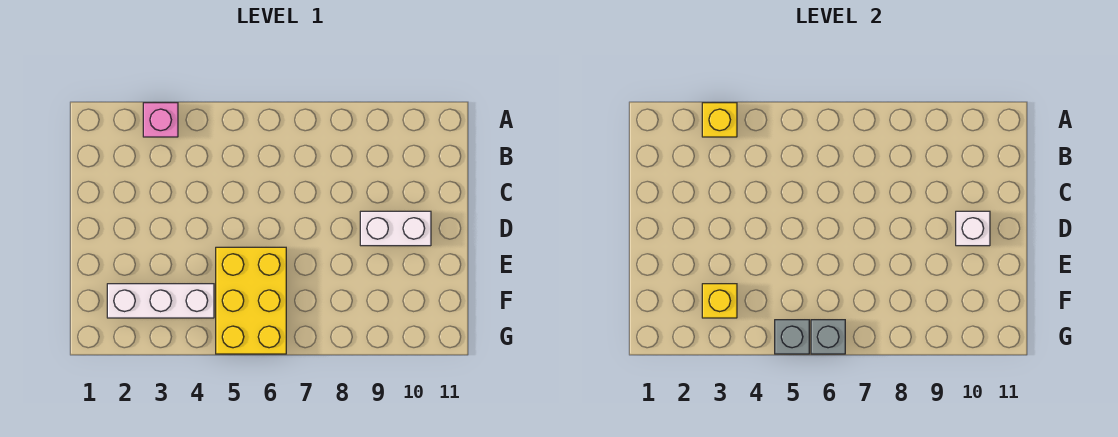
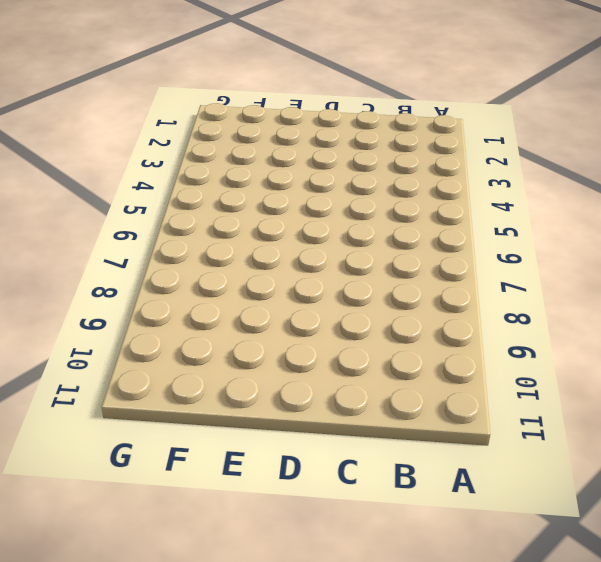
none -> pink 1x1 brick [143,103,178,137]
none -> white 1x2 brick [360,211,431,246]

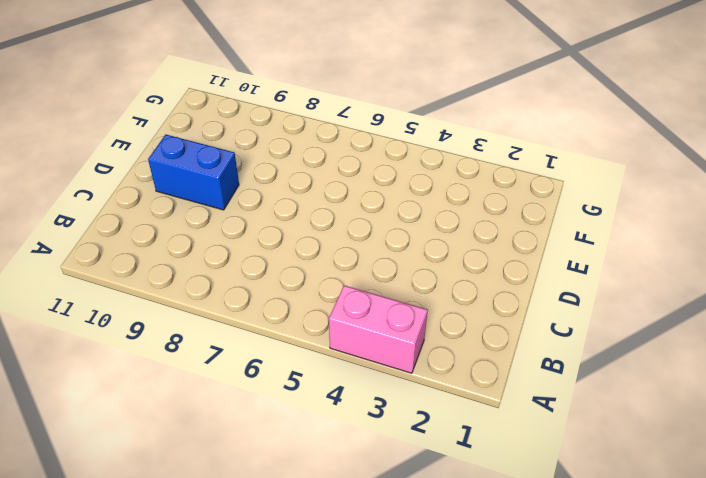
pink 1x2 brick [329,286,428,373] -> pink 1x1 brick [143,103,178,137]
blue 1x2 brick [148,135,239,210] -> white 1x2 brick [360,211,431,246]
none -> yellow 2x3 brick [216,247,286,354]
none -> white 1x3 brick [107,284,214,318]

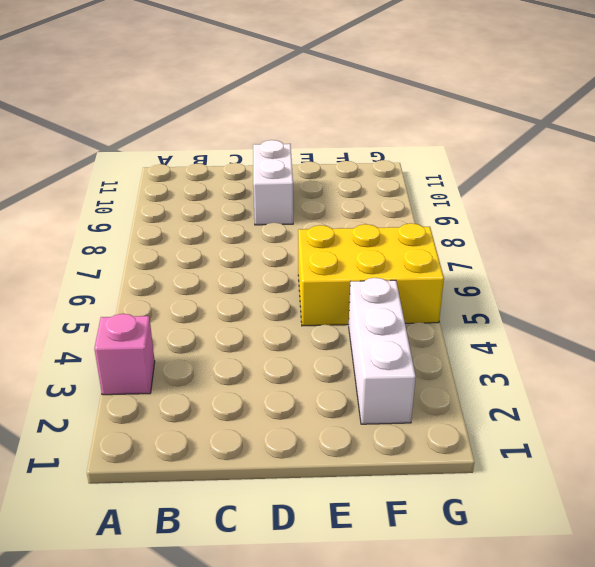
none -> yellow 1x1 brick [702,103,737,137]
none -> white 1x1 brick [956,211,990,246]

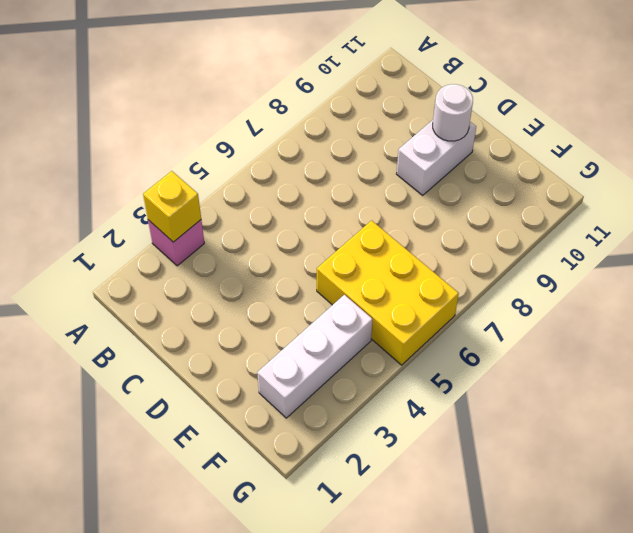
white 1x1 round brick [433,84,473,141] -> white 1x1 brick [956,211,990,246]
none -> yellow 1x1 brick [702,284,737,318]
none -> grey 1x1 brick [775,320,809,354]

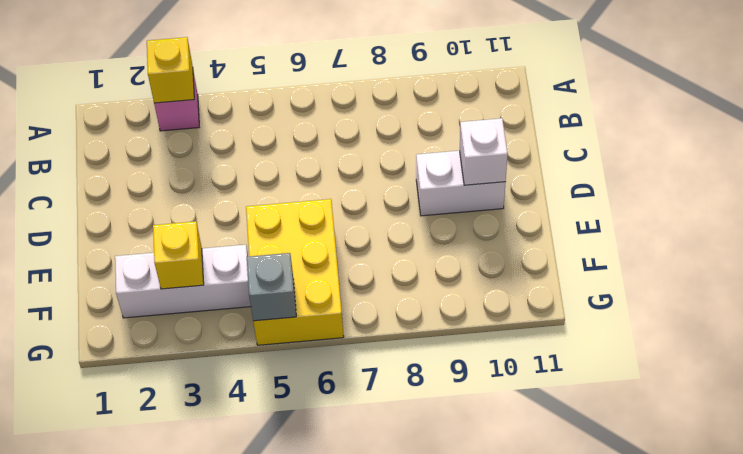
none -> grey 1x1 brick [811,320,845,354]

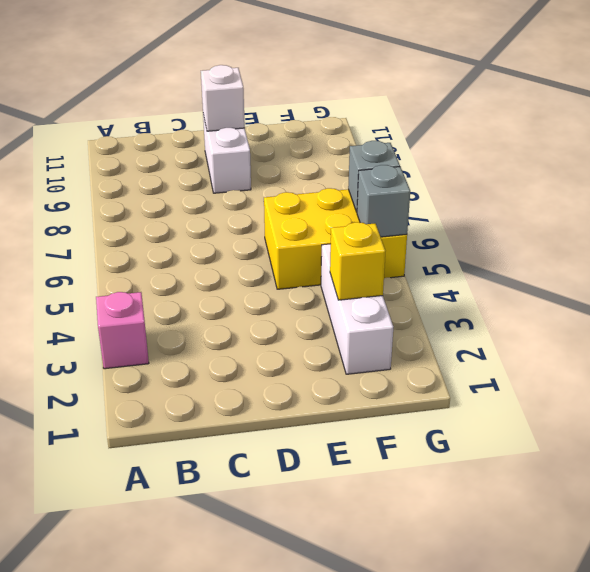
none -> yellow 1x1 brick [702,103,737,137]

